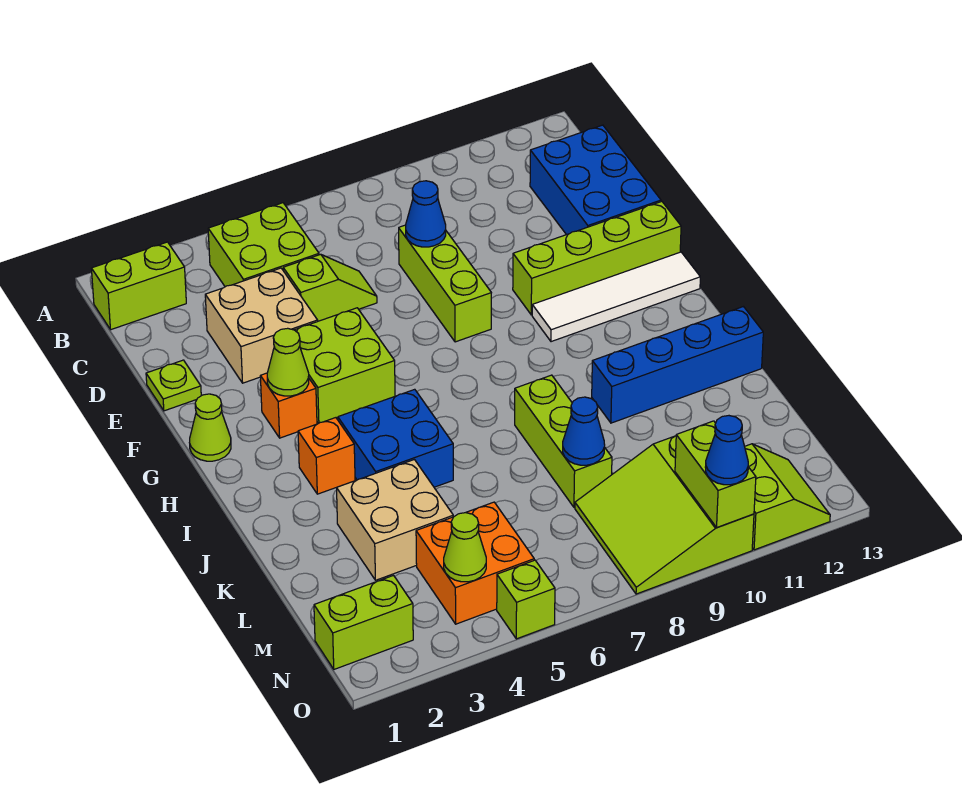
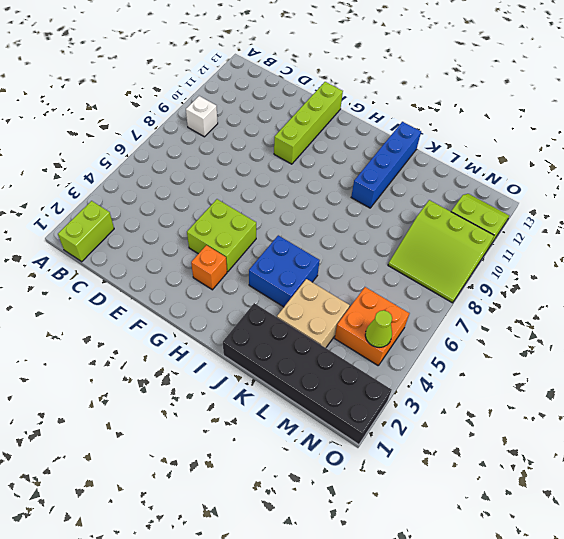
white 1x1 brick [186,96,218,137] -> none
black 2x6 brick [223,303,392,445] -> lime 1x2 brick [314,576,413,669]
none -> lime 2x2 brick [208,203,319,287]
none -> blue 2x3 brick [530,125,661,235]
none -> tan 2x2 brick [205,268,318,383]

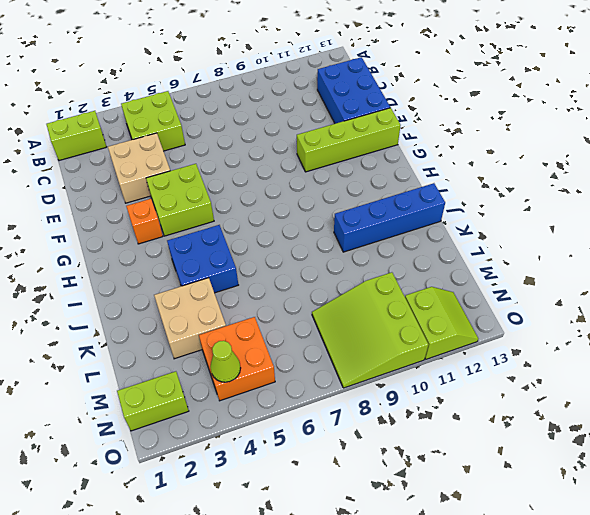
none -> lime 1x2 slope [283,254,377,321]
none -> lime 1x3 brick [399,225,491,342]
none -> lime 1x1 plate [146,360,201,411]

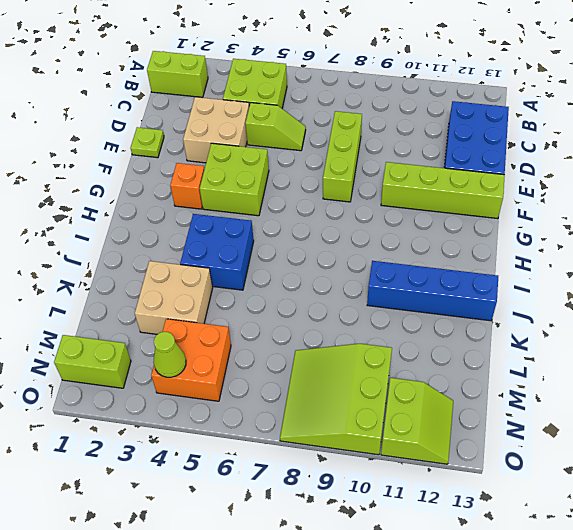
none -> lime 1x1 cone [189,394,231,461]
none -> white 1x4 tile [532,252,700,342]
none -> orange 1x1 brick [298,418,355,494]

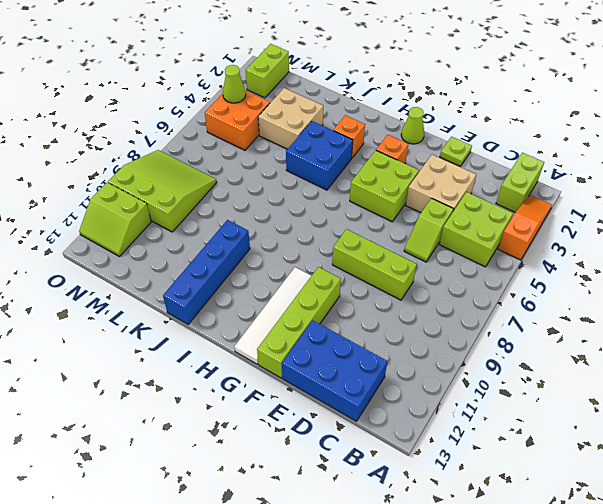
orange 1x3 slope [498,195,552,260] -> none
none -> lime 1x3 brick [515,375,612,507]
none -> lime 1x1 brick [497,560,555,639]
none -> blue 1x1 cone [406,181,446,247]

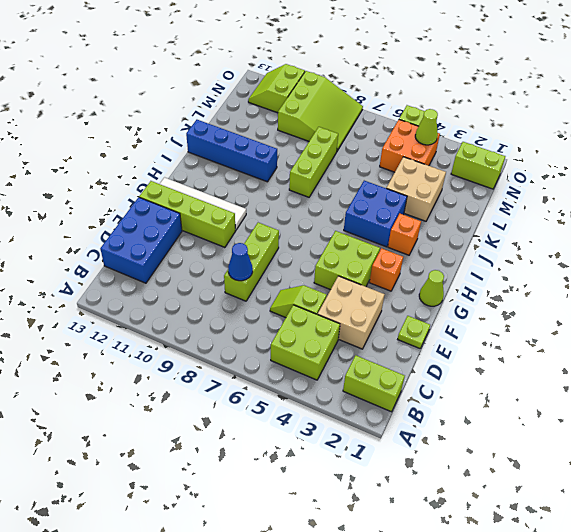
none -> lime 1x1 cone [267,328,309,396]
none -> blue 1x1 cone [563,397,605,465]
none -> lime 1x2 brick [675,421,756,527]

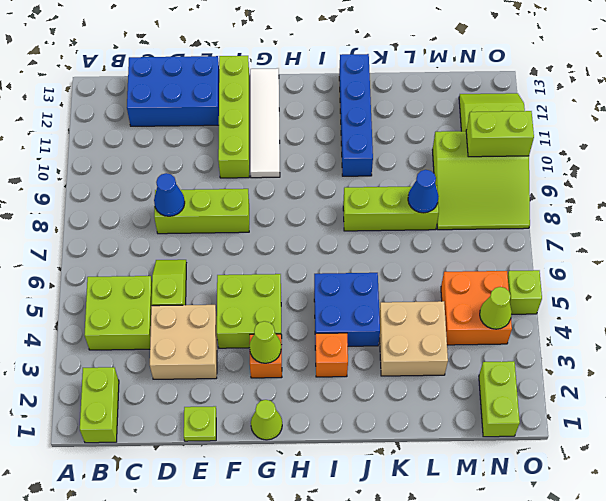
none -> blue 1x1 cone [705,416,748,485]

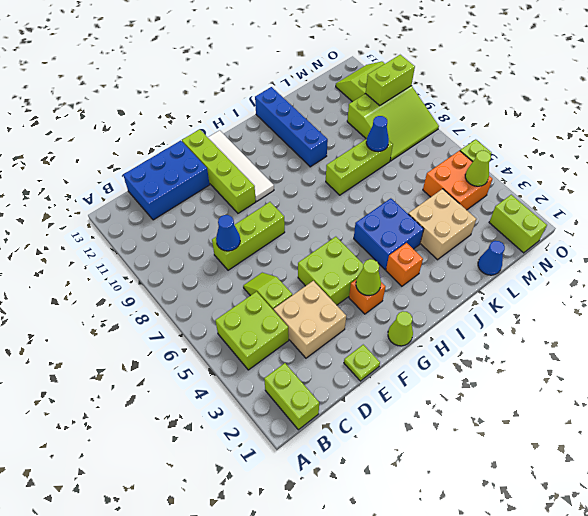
blue 1x1 cone [478,241,505,275] -> blue 1x1 cone moved to [705,416,748,485]

